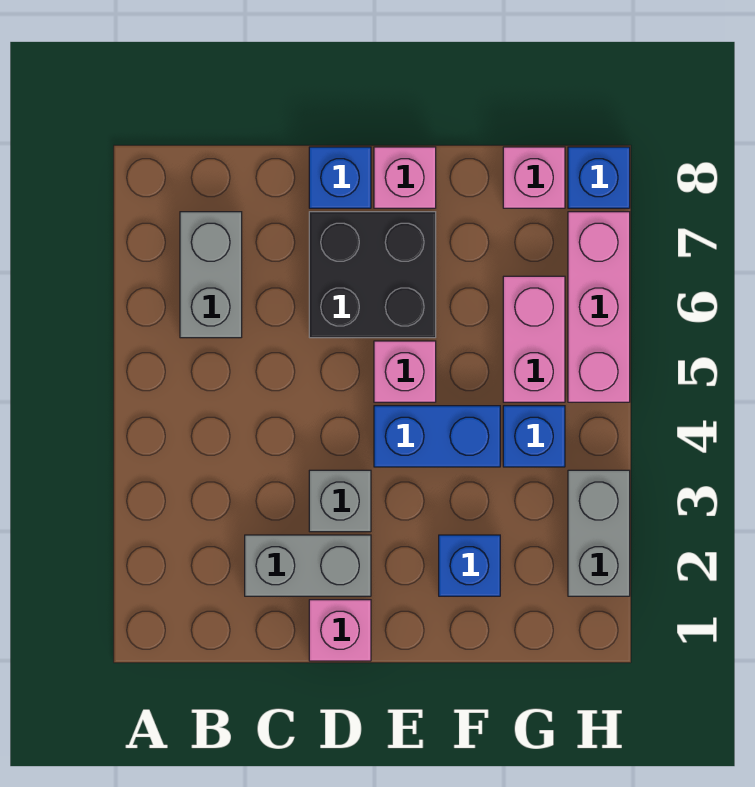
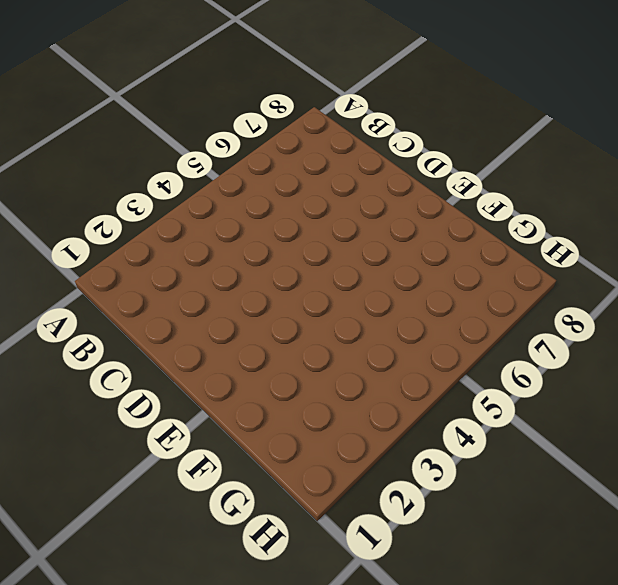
none -> grey 1x2 brick [180,212,242,338]
none -> grey 1x2 brick [245,535,371,596]
none -> pink 1x1 brick [309,600,371,661]

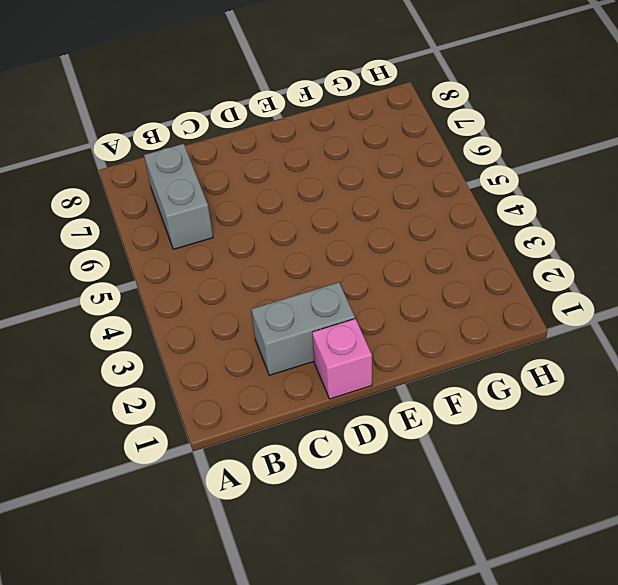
none -> grey 1x1 brick [309,470,371,532]
none -> black 2x2 brick [309,212,436,338]
none -> blue 1x1 brick [309,147,371,208]

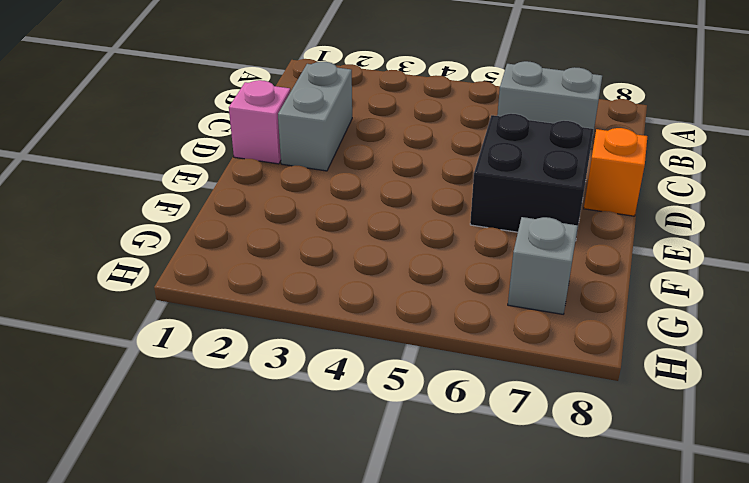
orange 1x1 brick [584,128,647,216] -> blue 1x1 brick [309,147,371,208]
grey 1x1 brick [508,217,578,314] -> grey 1x1 brick moved to [309,470,371,532]
none -> blue 1x2 brick [374,406,500,467]
none -> pink 1x1 brick [374,341,436,402]
none -> pink 1x1 brick [374,147,436,208]

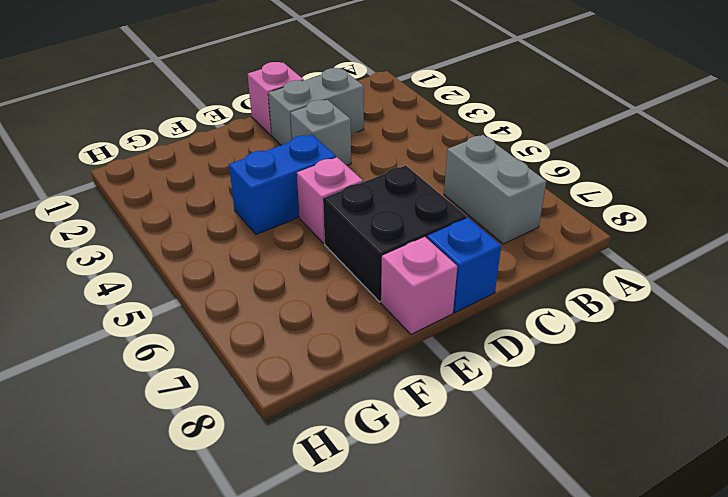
none -> blue 1x1 brick [439,535,500,596]
none -> blue 1x1 brick [503,406,565,467]
none -> pink 1x2 brick [503,276,565,402]

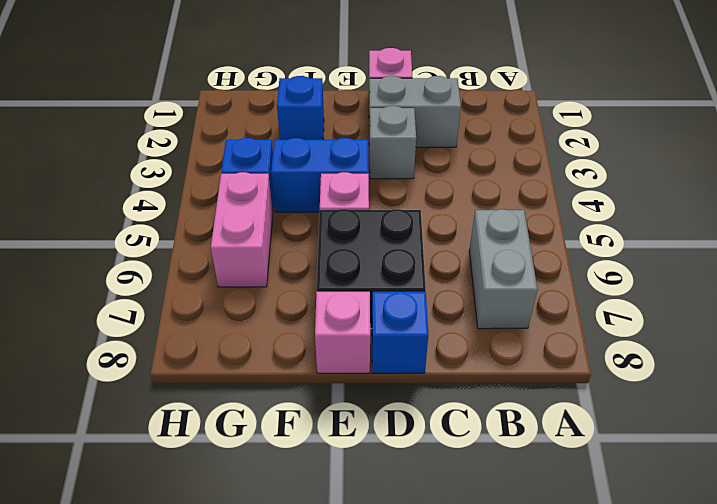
none -> pink 1x1 brick [503,147,565,208]
none -> grey 1x2 brick [568,470,630,596]
none -> pink 1x3 brick [568,212,630,402]

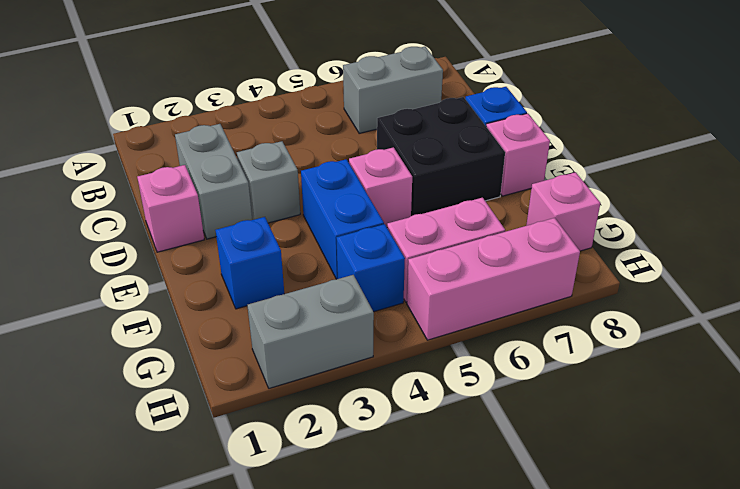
none -> blue 1x1 brick [568,147,630,208]

